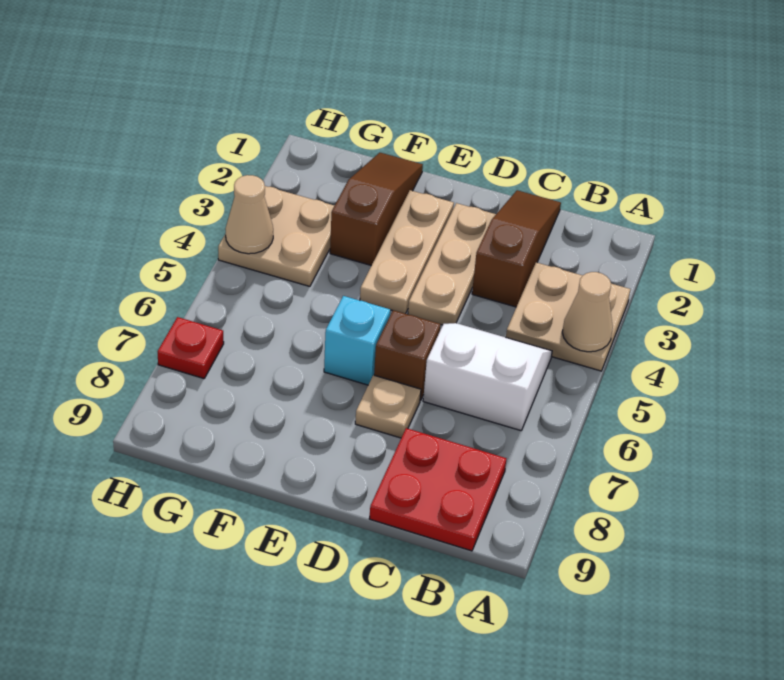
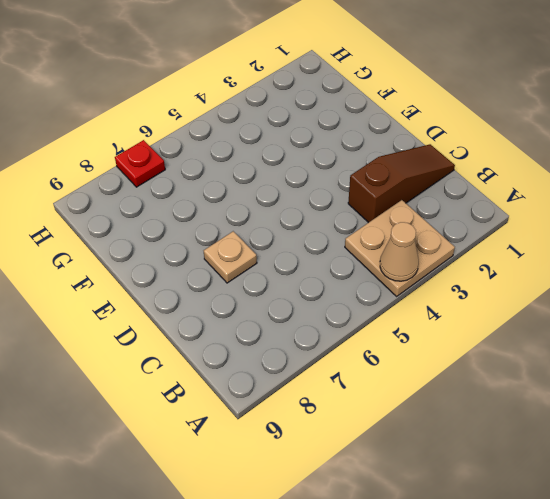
none -> white 2x2 slope [423,323,552,431]
none -> red 2x2 plate [369,428,507,551]
none -> tan 1x3 plate [408,203,496,325]

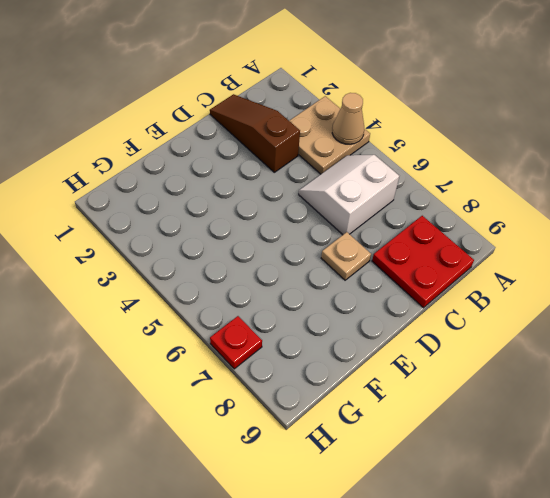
none -> tan 1x3 plate [408,203,496,325]
none -> brown 1x1 brick [374,310,441,401]
none -> tan 1x3 plate [360,190,454,314]

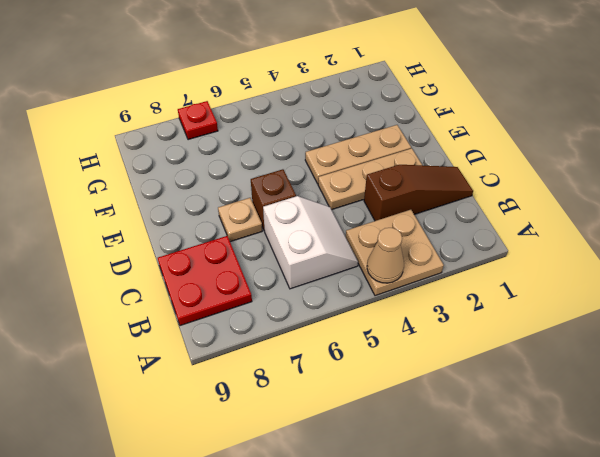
none -> cyan 1x1 brick [324,296,390,385]
none -> brown 1x3 slope [330,153,423,266]
none -> tan 2x2 plate [218,186,334,286]

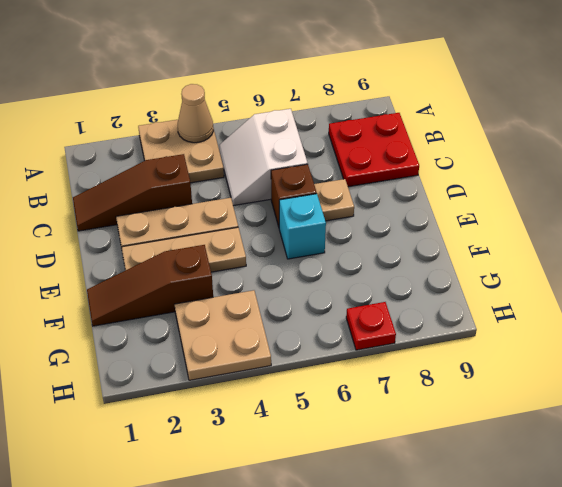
none -> tan 1x1 cone [226,175,273,254]

